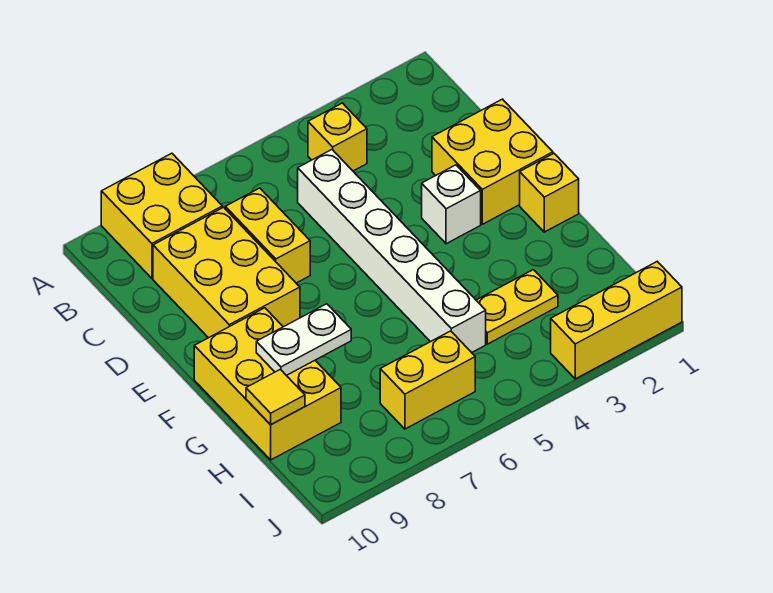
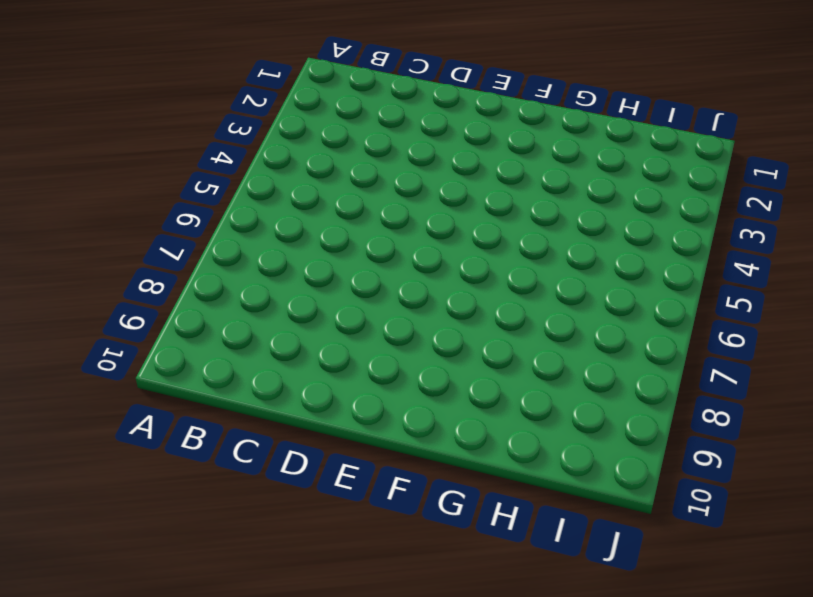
none -> yellow 2x2 brick [101,153,222,278]
none -> yellow 1x1 brick [308,103,367,171]
none -> white 1x6 brick [298,150,486,353]

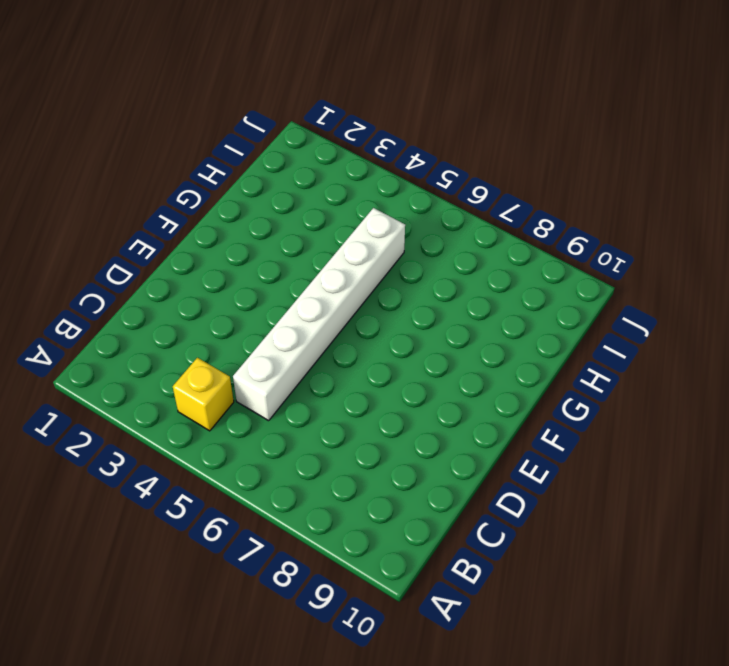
none -> yellow 2x2 brick [101,153,222,278]
none -> yellow 1x2 brick [225,188,310,283]
none -> yellow 2x3 brick [153,207,300,338]

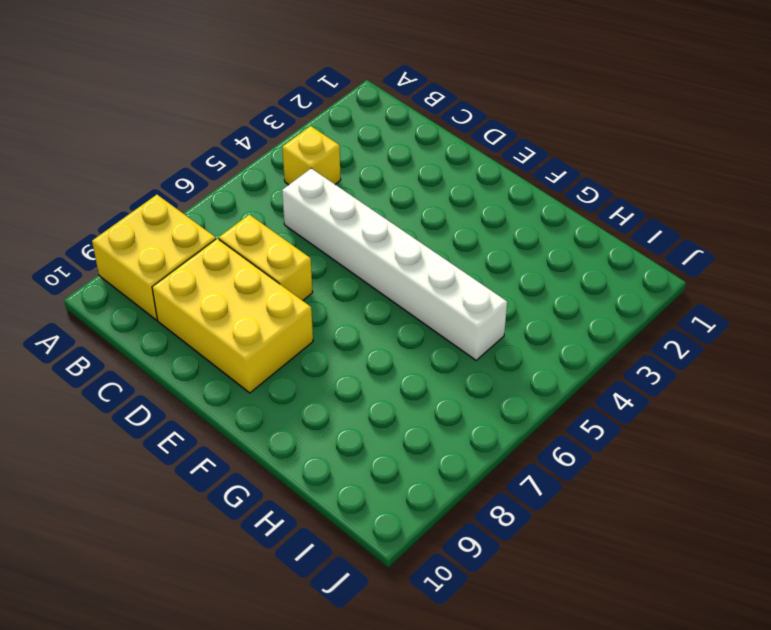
none -> yellow 2x2 brick [432,99,553,224]
none -> white 1x1 brick [422,165,481,244]
none -> yellow 1x1 brick [520,153,579,232]

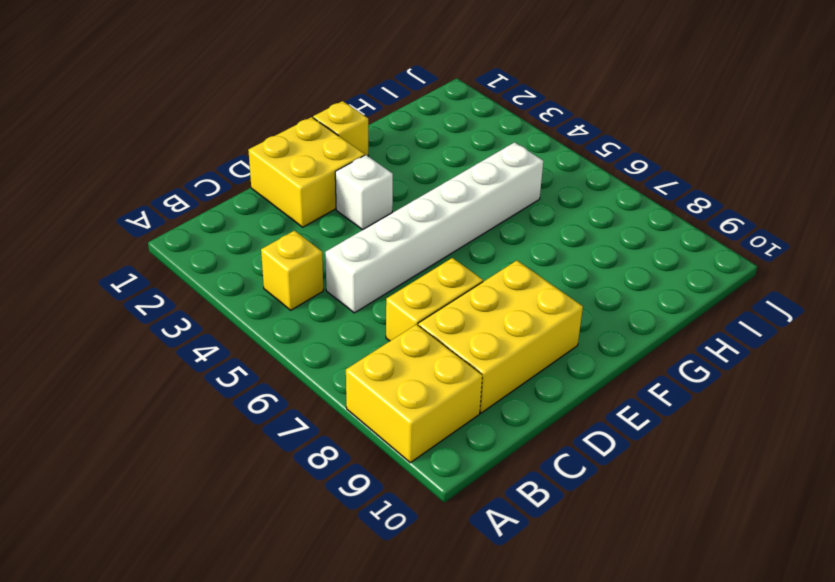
none -> yellow 2x3 brick [194,308,341,460]
none -> yellow 1x2 plate [476,270,558,344]
none -> yellow 1x2 brick [380,331,475,429]

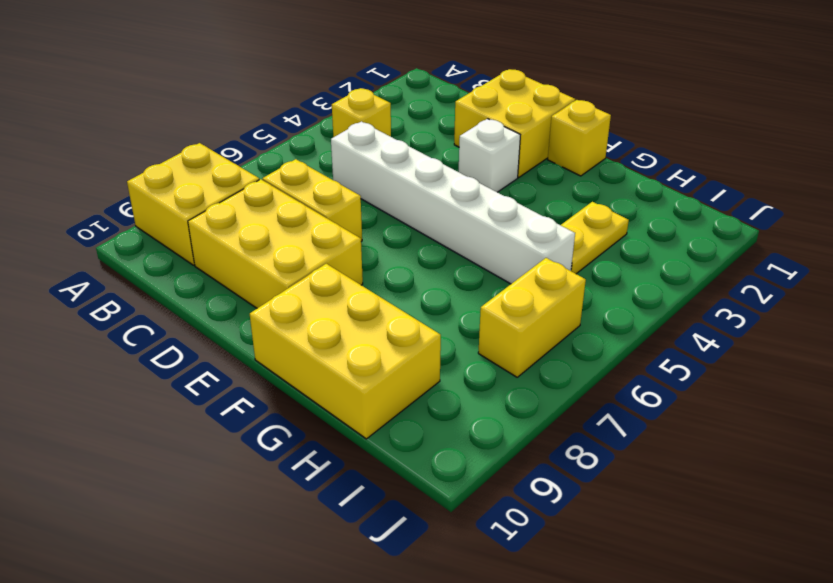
none -> yellow 1x3 brick [551,262,682,379]
none -> white 1x2 plate [256,304,351,376]
none -> yellow 1x1 tile [246,369,305,425]

